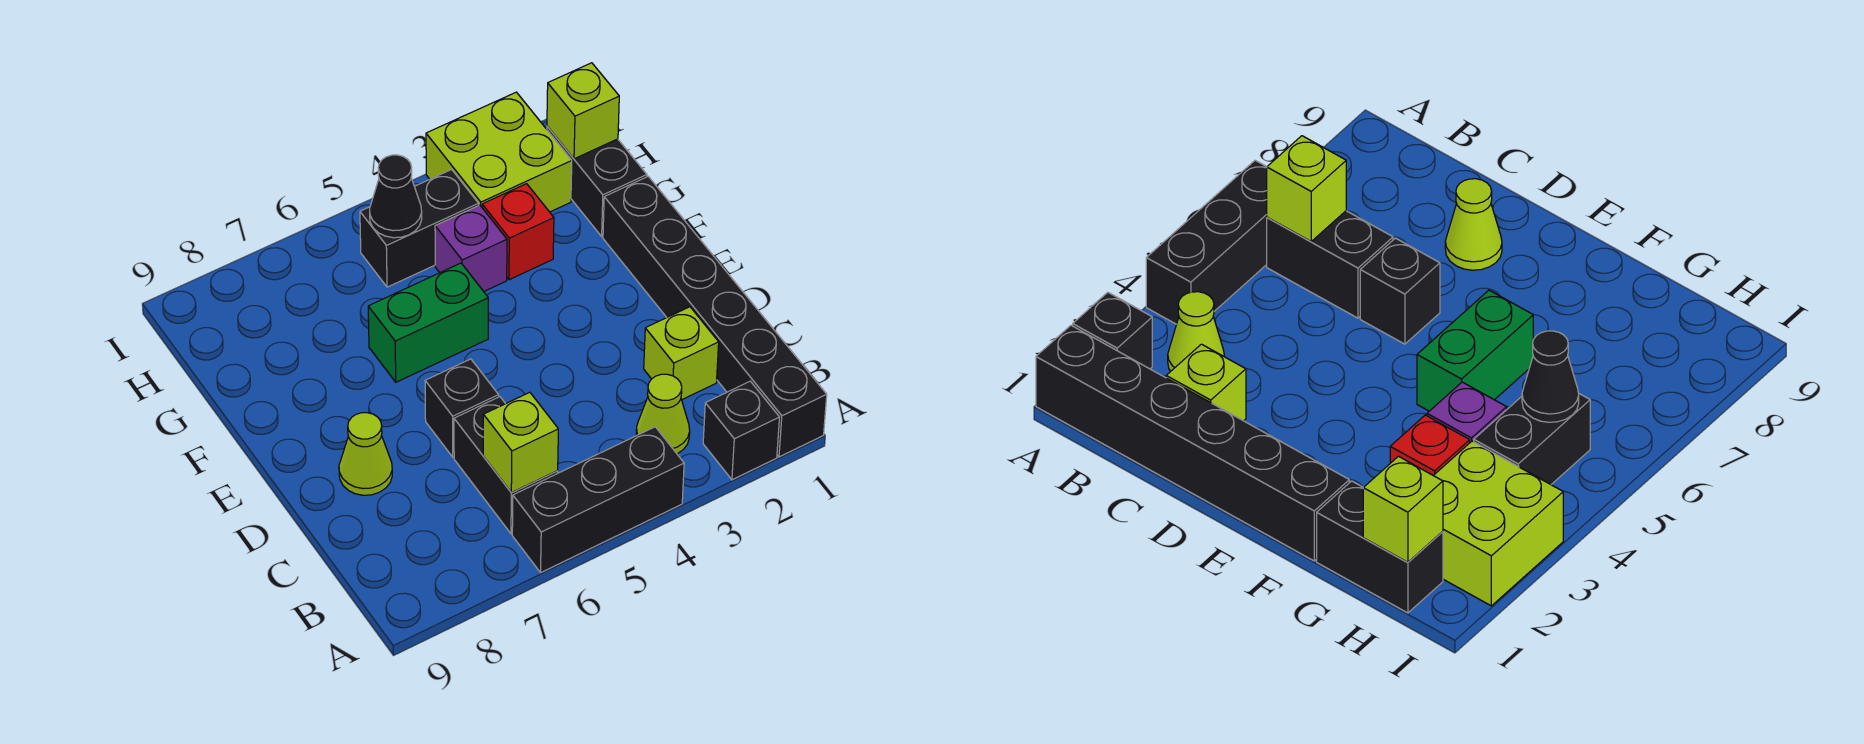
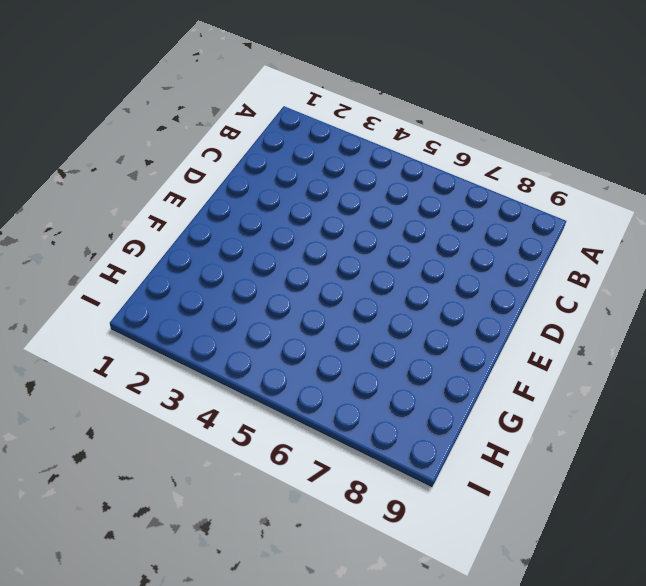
none -> black 1x6 brick [603,177,827,457]
none -> black 1x1 brick [703,381,780,480]
none -> black 1x3 brick [512,427,684,572]

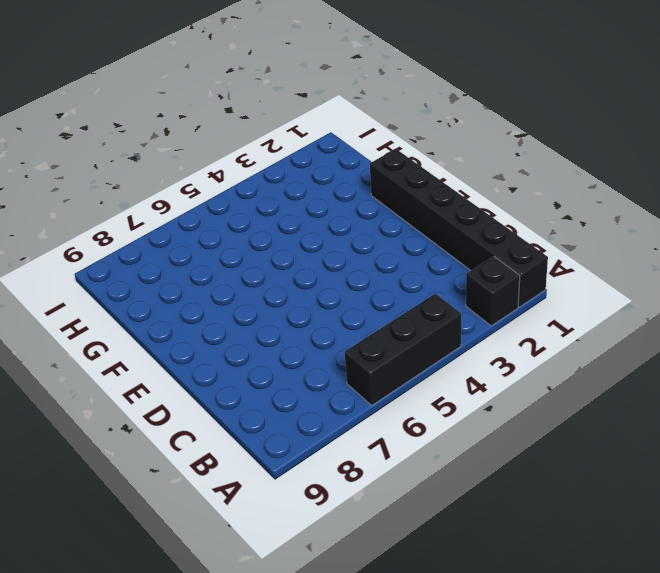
none -> lime 1x1 cone [636,374,690,454]
none -> black 1x2 brick [454,397,558,534]
none -> lime 1x1 brick [644,307,719,400]

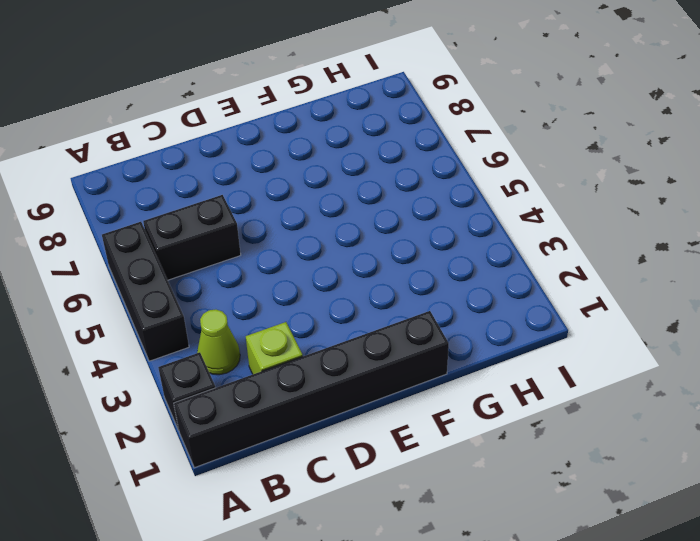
none -> black 1x1 brick [425,359,499,457]
none -> lime 1x1 cone [339,413,392,495]
none -> green 1x2 brick [368,263,488,382]

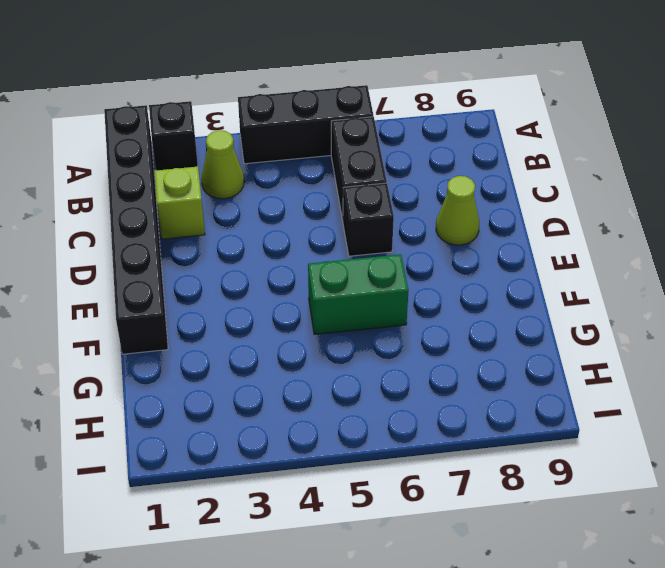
none -> black 1x2 brick [547,126,647,236]
none -> red 1x1 brick [482,184,554,280]
none -> purple 1x1 brick [435,205,507,291]

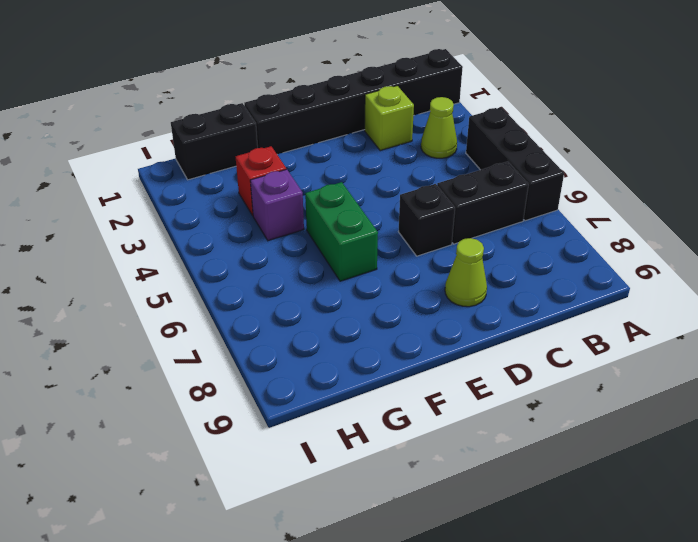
none -> black 1x1 brick [703,381,780,480]
none -> lime 2x2 brick [426,92,572,212]
none -> black 1x2 brick [360,170,479,287]

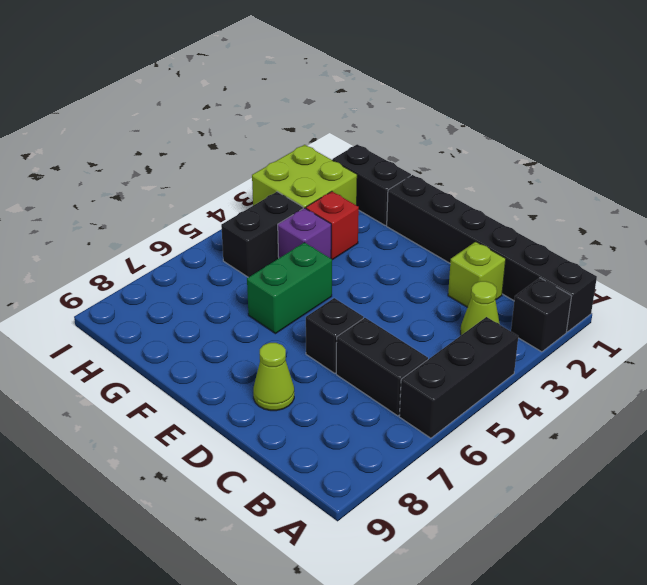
none -> lime 1x1 brick [483,392,558,493]
none -> lime 1x1 brick [547,63,619,159]
none -> black 1x1 cone [370,155,422,238]

